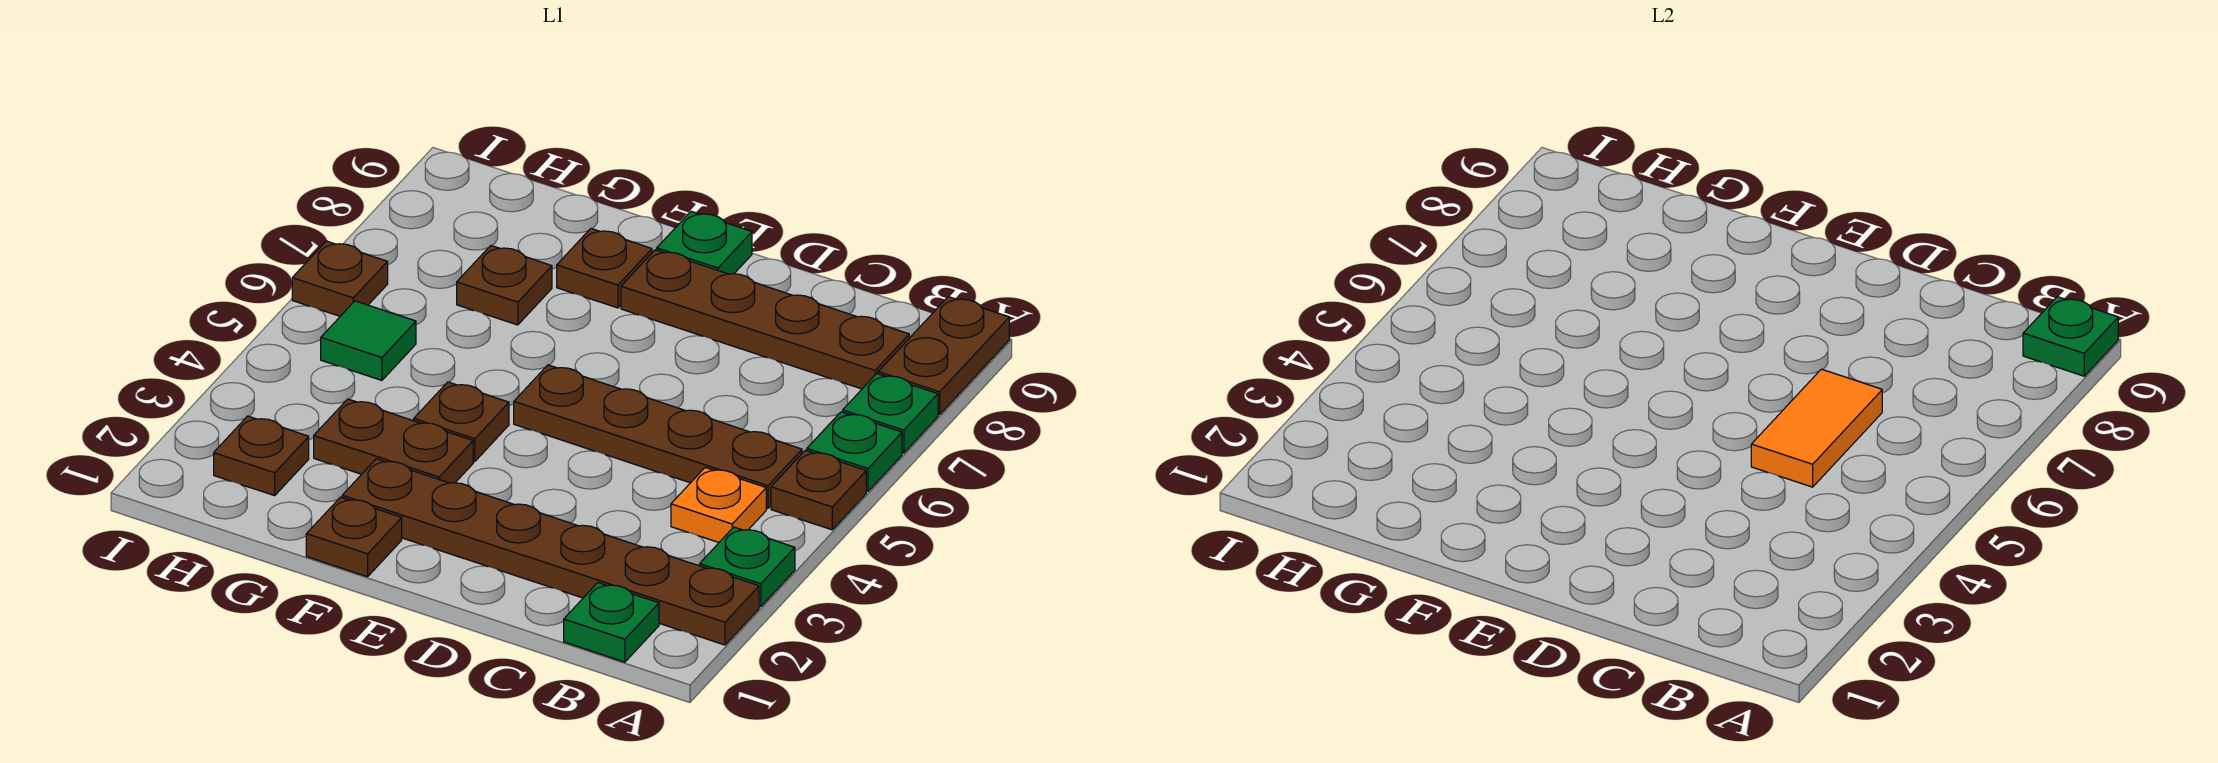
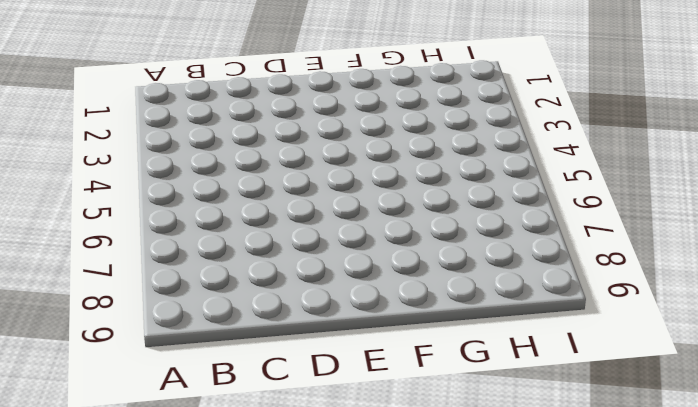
none -> brown 1x6 plate [342,459,759,645]
none -> green 1x1 plate [699,527,795,607]
none -> brown 1x1 plate [771,450,866,530]

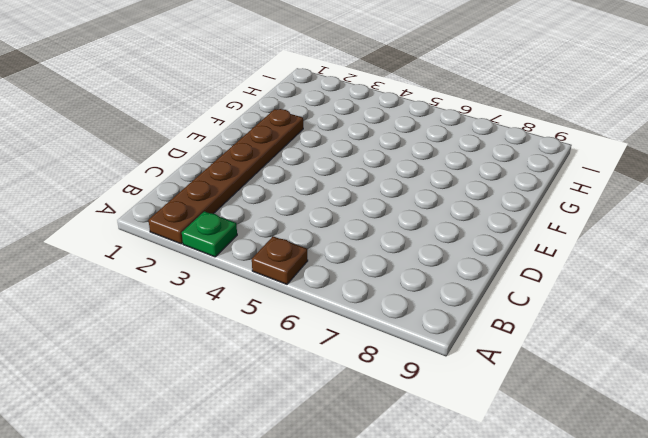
none -> green 1x1 plate [807,412,902,491]
none -> green 1x1 plate [843,374,938,453]
none -> brown 1x2 plate [878,297,1009,415]

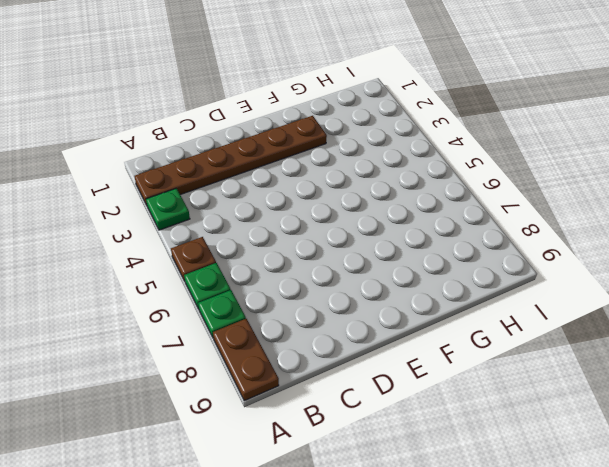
none -> green 1x1 plate [564,583,659,662]
none -> orange 1x1 plate [671,467,766,542]
none -> brown 1x4 plate [514,365,802,508]

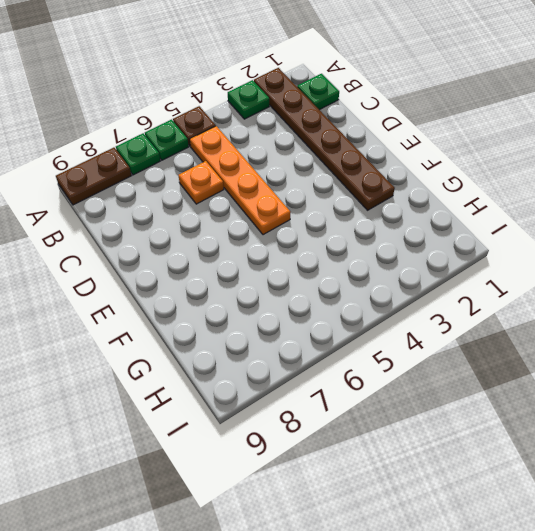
orange 1x4 plate [190,126,291,235] -> brown 1x4 plate [514,365,802,508]
orange 1x1 plate [178,161,224,204] -> orange 1x1 plate moved to [671,467,766,542]
none -> brown 1x4 plate [621,250,909,389]
none -> green 1x1 plate [657,211,752,274]
none -> brown 1x1 plate [306,497,402,577]

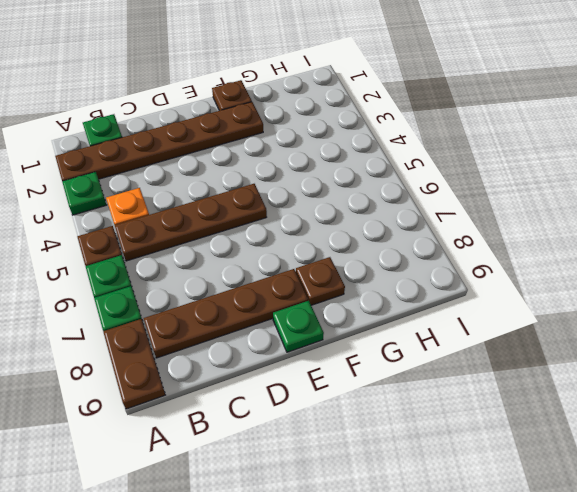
none -> brown 1x2 plate [314,399,473,483]
none -> brown 1x1 plate [413,382,509,462]
none -> brown 1x1 plate [457,246,552,325]

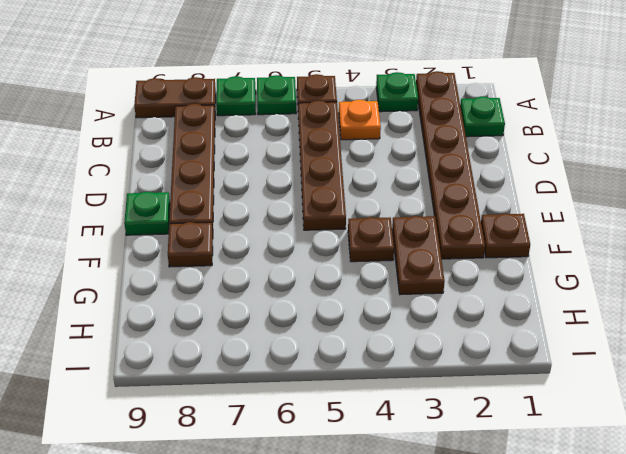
none -> brown 1x1 plate [457,246,552,325]
none -> brown 1x1 plate [214,416,309,496]
none -> green 1x1 tile [321,301,416,380]

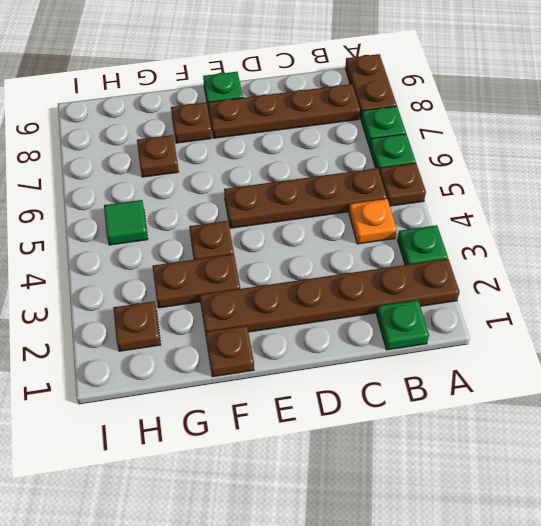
none -> brown 1x1 plate [292,241,388,316]
none -> green 1x1 plate [2023,297,2118,376]
none -> orange 1x2 tile [1751,369,1882,487]

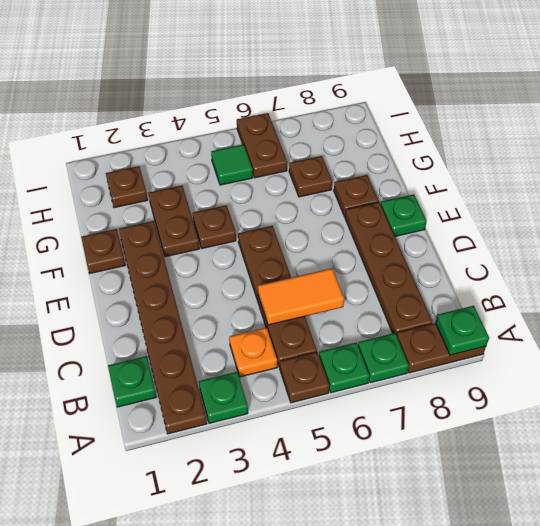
brown 1x2 plate [237,113,287,178] -> brown 1x1 plate [292,241,388,316]

